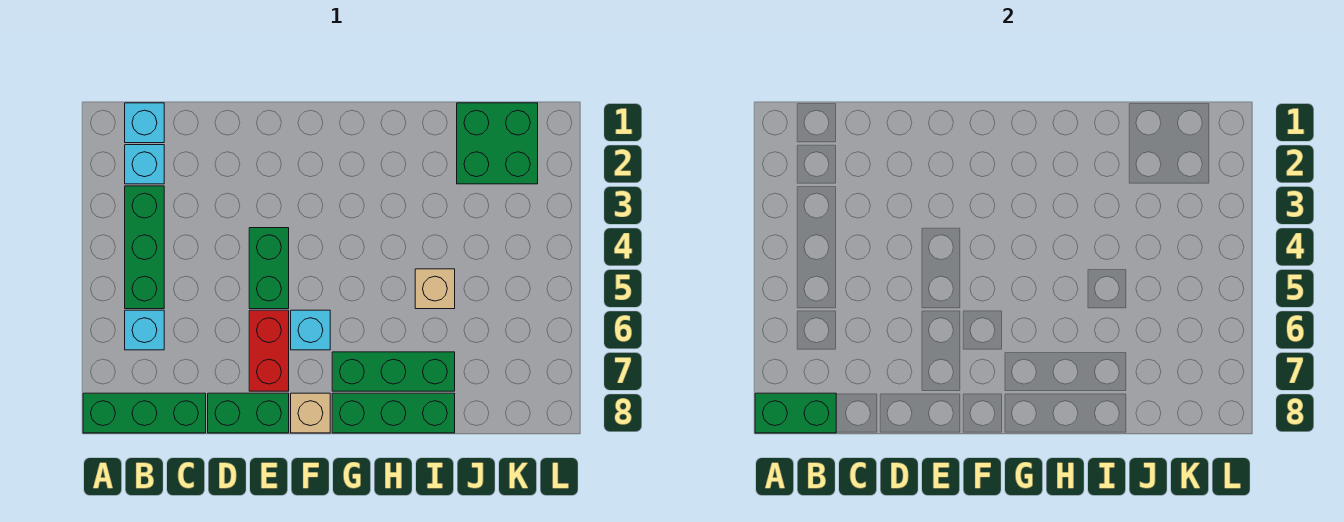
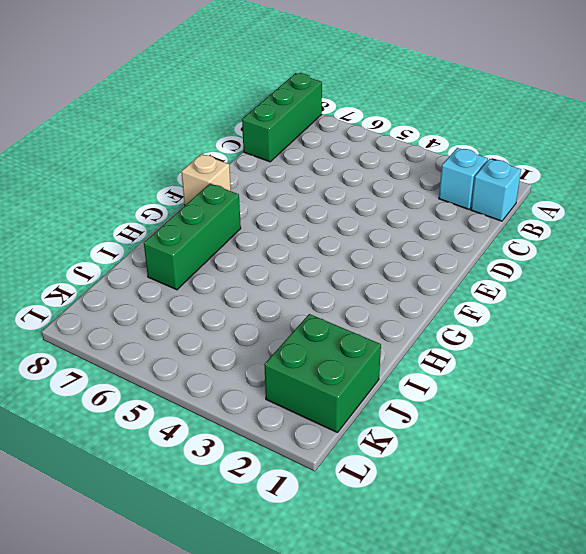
none -> green 1x3 brick [125,186,164,309]
none -> cyan 1x1 brick [125,310,164,350]
none -> green 1x2 brick [208,393,289,433]

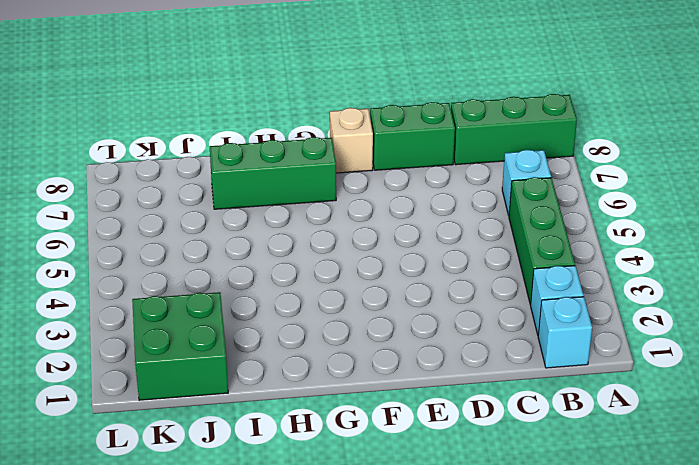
none -> green 1x2 brick [249,228,289,309]
none -> red 1x2 brick [249,310,289,391]
none -> cyan 1x1 brick [291,310,330,350]

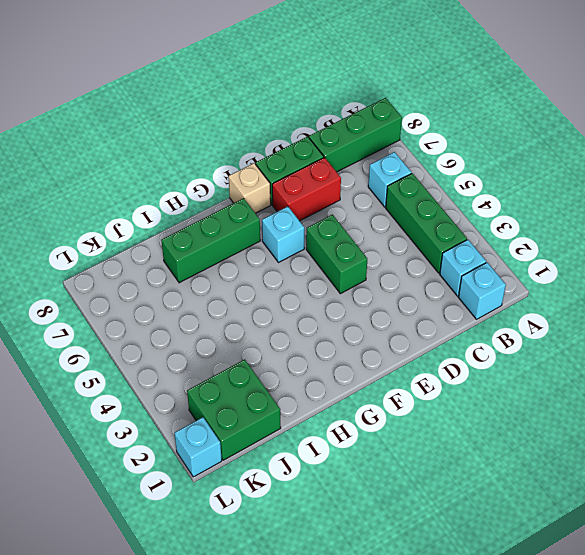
red 1x2 brick [272,158,341,221] -> red 1x2 brick turned to [249,310,289,391]
cyan 1x1 brick [174,417,222,477] -> none
none -> green 1x3 brick [332,393,455,433]
none -> tan 1x1 brick [415,269,455,309]
none -> green 1x2 brick [755,393,836,433]

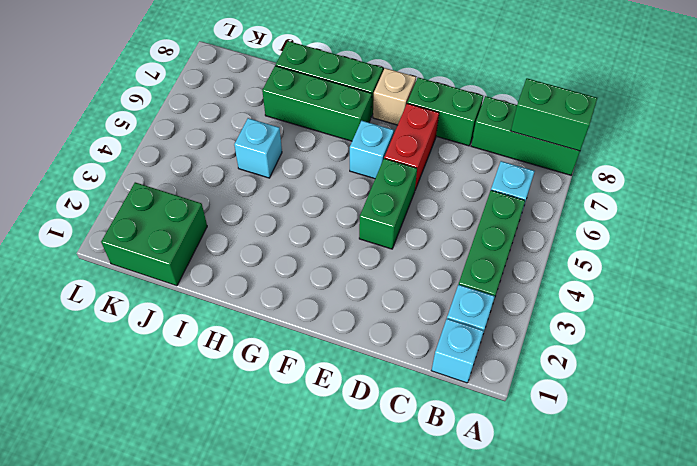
cyan 1x1 brick [234,118,282,178] -> tan 1x1 brick [415,269,455,309]

